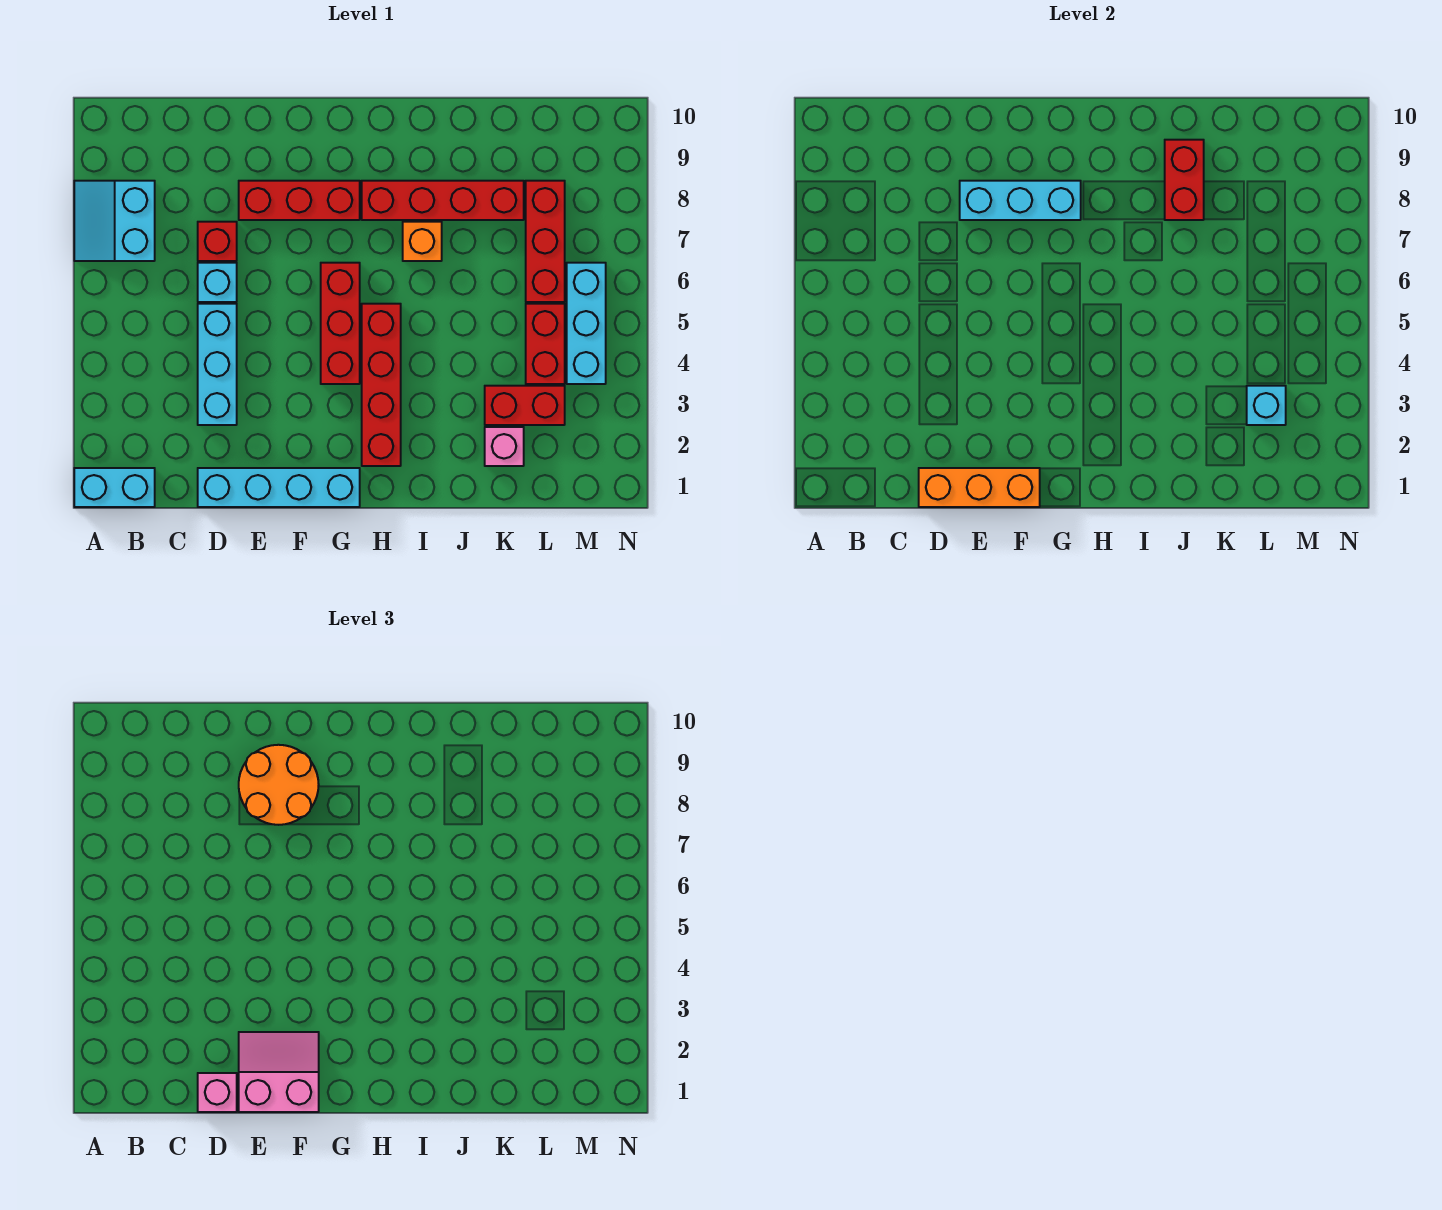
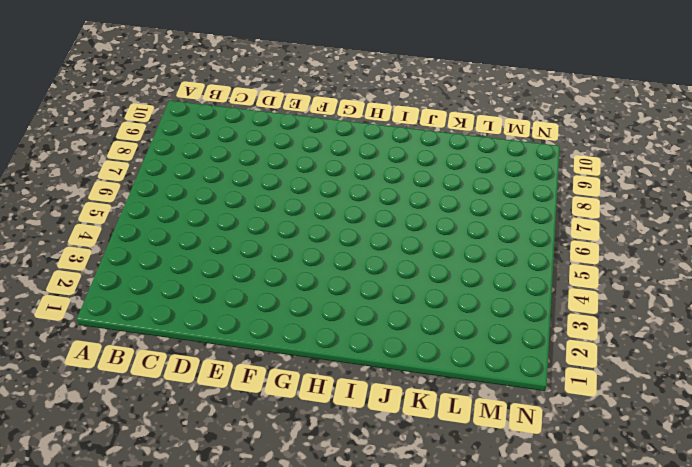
none -> cyan 1x2 brick [74,468,155,507]
none -> cyan 2x2 slope [74,181,155,261]
none -> cyan 1x4 brick [198,468,360,507]

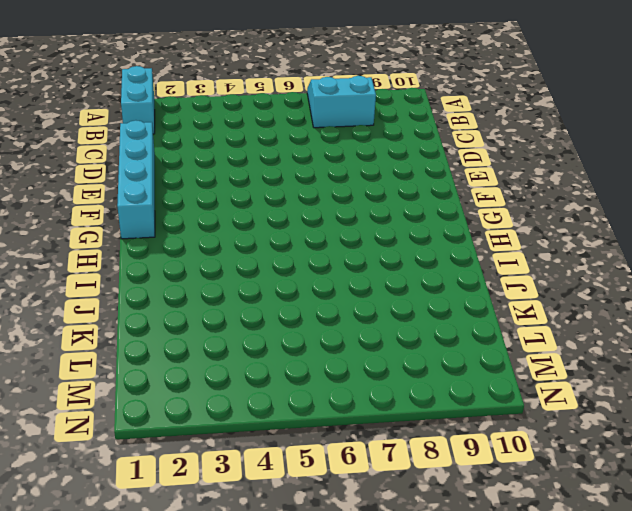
none -> cyan 1x3 brick [198,304,237,425]
none -> cyan 1x1 brick [198,263,237,302]
none -> red 1x1 brick [198,222,237,261]

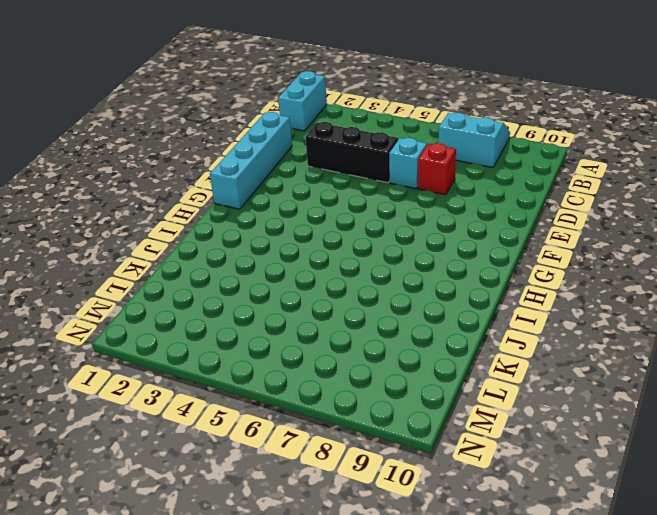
black 1x3 brick [306,122,398,183] -> cyan 1x3 brick [198,304,237,425]
none -> red 1x3 brick [239,181,360,220]
none -> red 1x3 brick [321,263,360,384]
none -> red 1x4 brick [362,304,401,466]

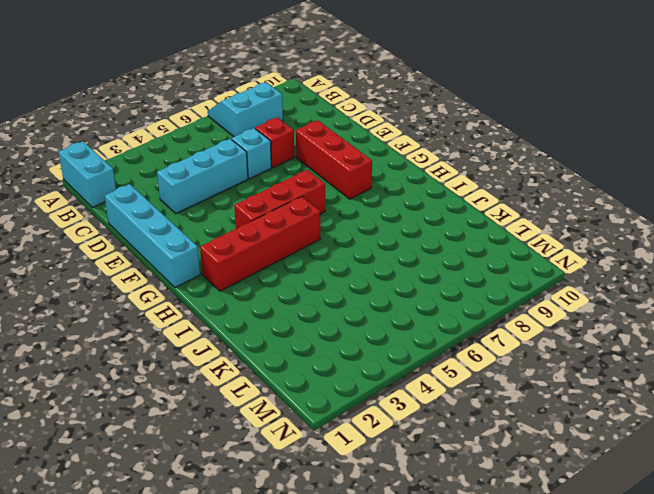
none -> red 1x4 brick [362,181,524,220]
none -> orange 1x1 brick [403,222,442,261]
none -> pink 1x1 brick [485,427,524,466]

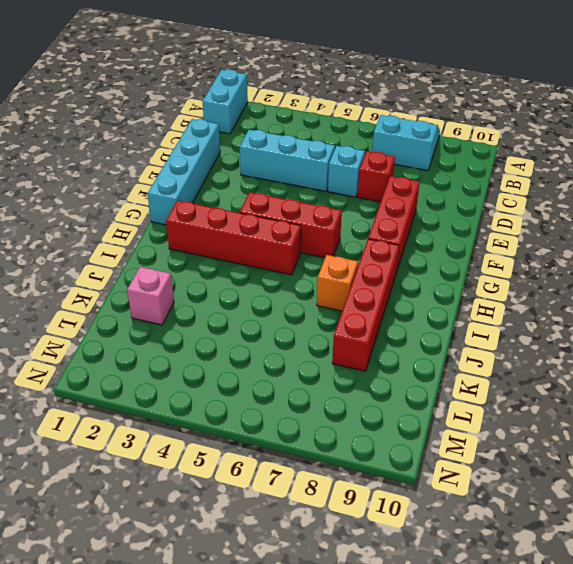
none -> red 1x2 brick [485,386,565,425]
none -> red 1x2 brick [526,304,565,384]
none -> red 1x3 brick [526,181,565,302]

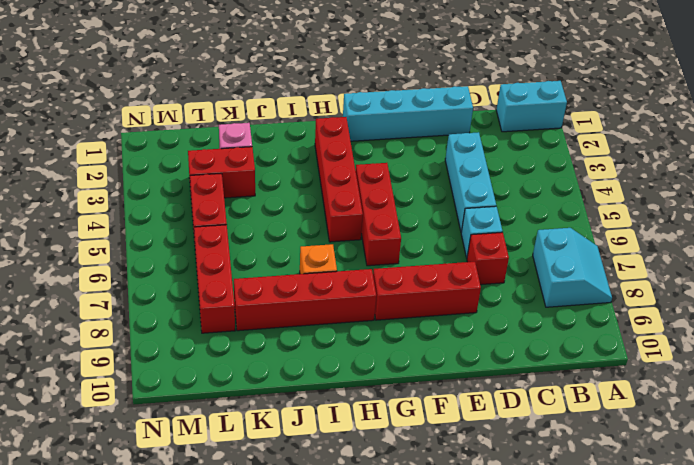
none -> cyan 1x3 brick [567,263,606,384]
none -> orange 1x3 brick [919,468,1040,507]
none -> cyan 1x3 brick [960,181,1081,220]

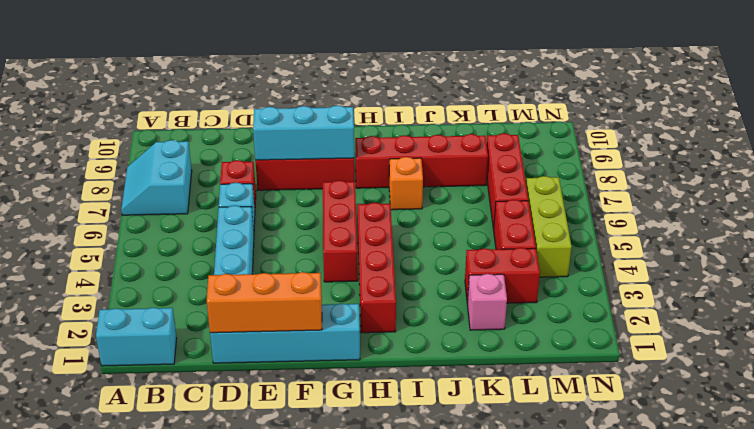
lime 1x3 brick [526,176,572,277] -> cyan 1x3 brick [567,263,606,384]
none -> red 1x2 brick [1165,140,1204,220]
none -> cyan 1x1 brick [1247,386,1286,425]
none -> pink 1x1 brick [198,1073,237,1112]

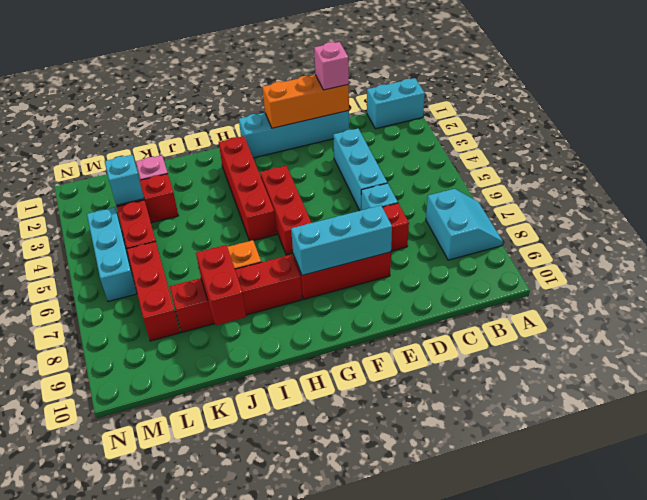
none -> pink 2x2 slope [239,1032,319,1112]
none -> orange 2x2 round brick [239,745,319,825]

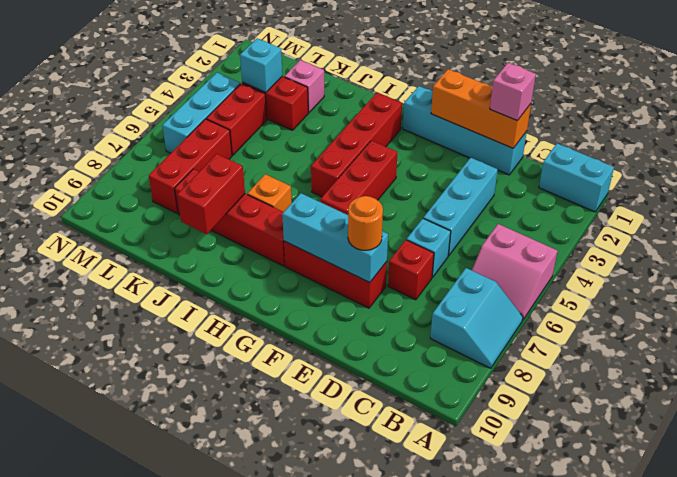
pink 2x2 slope [472,224,558,320] -> pink 2x2 slope moved to [239,1032,319,1112]
orange 1x1 round brick [348,196,383,250] -> orange 2x2 round brick [239,745,319,825]

